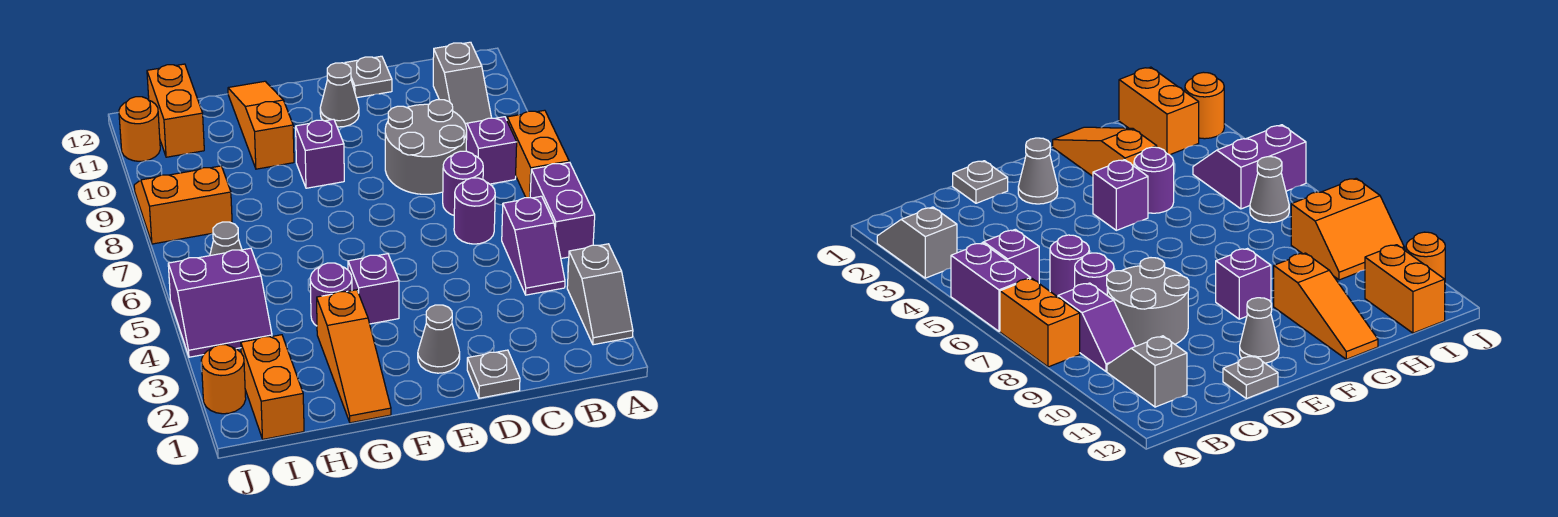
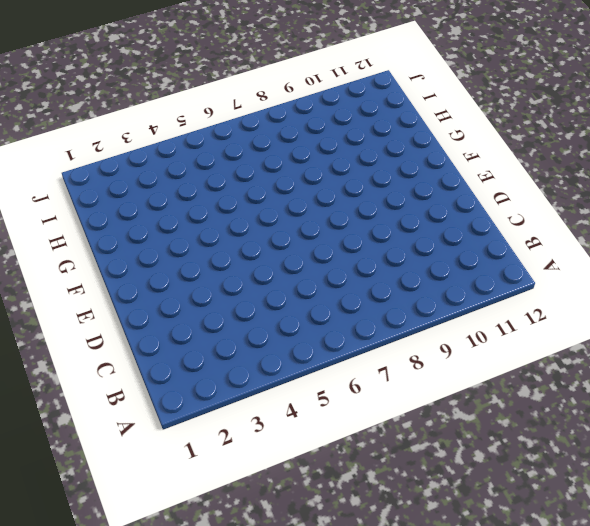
none -> grey 1x2 slope [567,244,633,345]
none -> purple 1x2 brick [530,162,595,258]
none -> orange 1x2 brick [507,110,569,198]

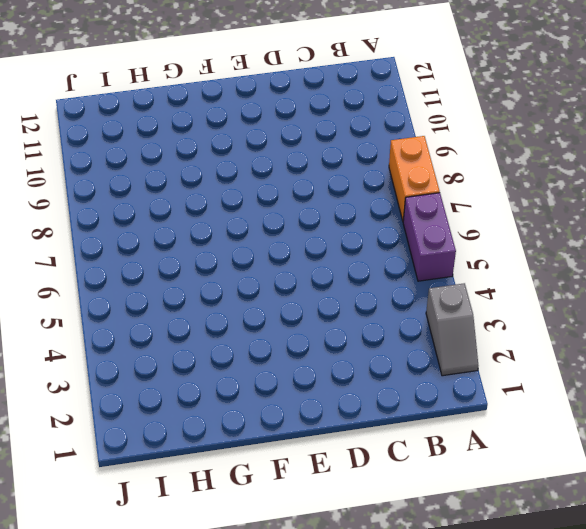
none -> purple 1x2 slope [502,196,565,295]
none -> purple 1x2 slope [465,117,517,184]
none -> grey 1x2 slope [433,42,492,124]

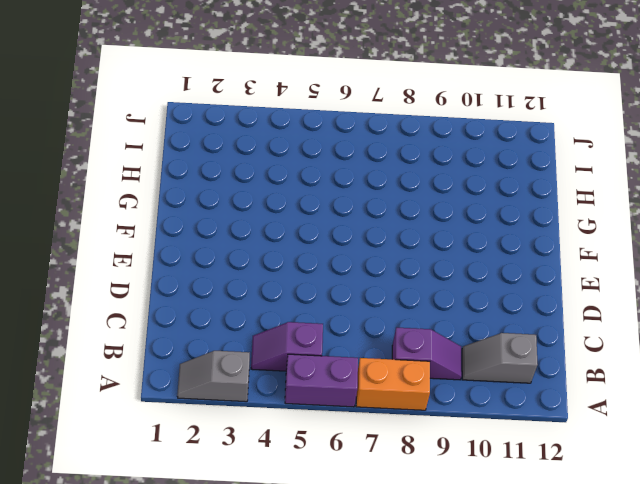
none -> purple 1x1 round brick [454,178,495,244]
none -> purple 1x1 round brick [443,151,483,215]
none -> grey 2x2 round brick [385,100,467,194]

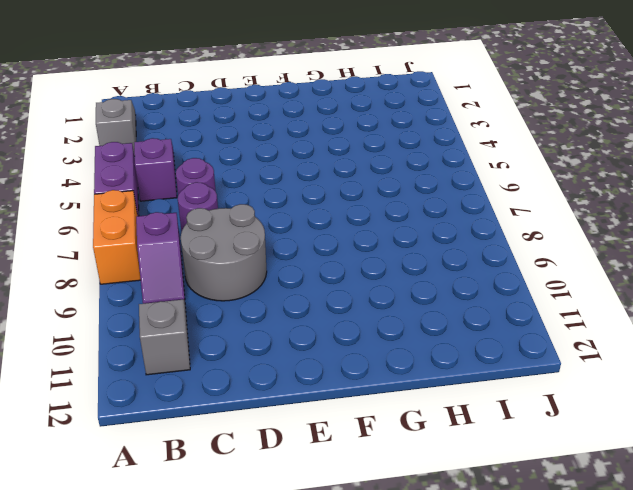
none -> grey 1x1 plate [467,350,520,398]
none -> grey 1x1 plate [345,56,392,98]
none -> grey 1x1 cone [418,305,460,373]

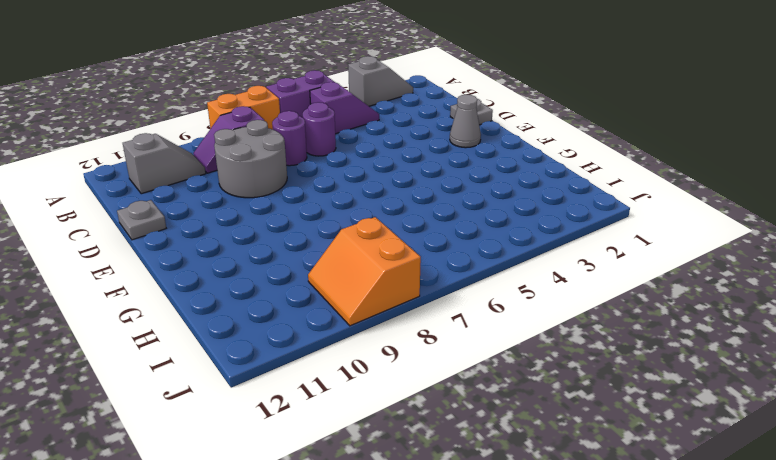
none -> grey 1x1 cone [320,63,359,127]
none -> purple 1x1 brick [348,254,399,324]
none -> purple 1x1 brick [296,119,344,188]

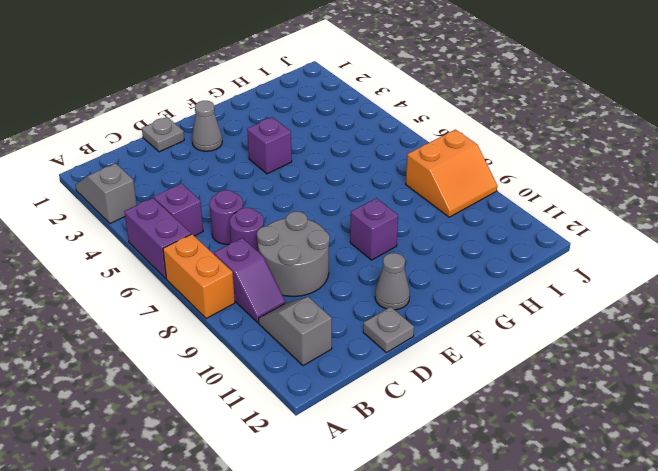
none -> orange 1x3 slope [317,290,391,423]
none -> purple 1x1 round brick [310,263,352,326]
none -> orange 1x3 slope [228,81,294,169]

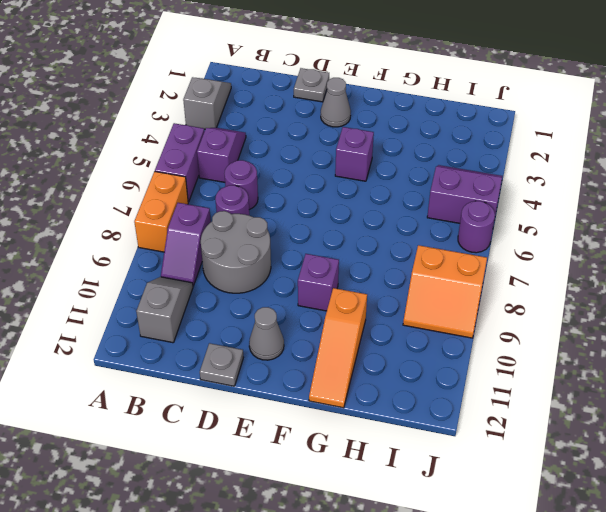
purple 1x1 round brick [458,201,495,253] -> purple 1x1 round brick moved to [310,263,352,326]
none -> orange 1x3 slope [317,290,391,423]
none -> orange 1x2 brick [241,335,304,439]
none -> grey 1x1 cone [210,222,242,256]

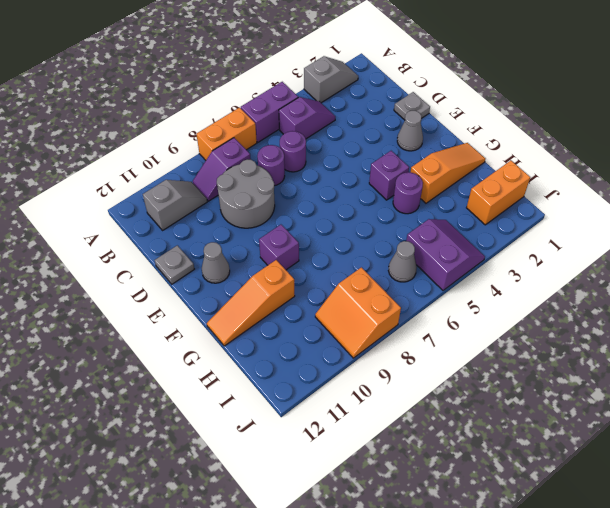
none -> orange 1x2 brick [147,64,204,157]
none -> orange 1x1 round brick [201,345,246,414]
none -> orange 1x1 round brick [119,97,160,161]

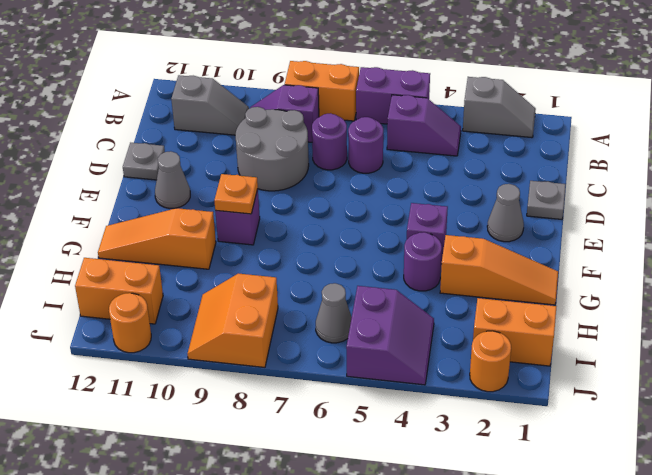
orange 1x1 plate [214,174,258,214] -> none

